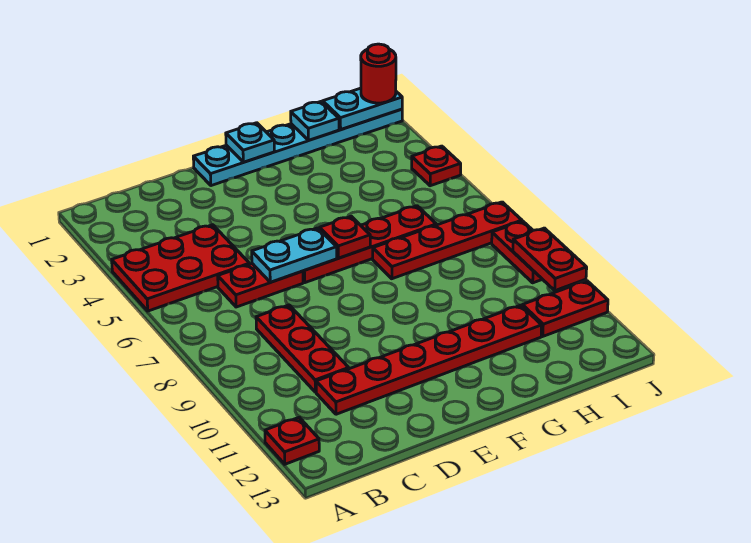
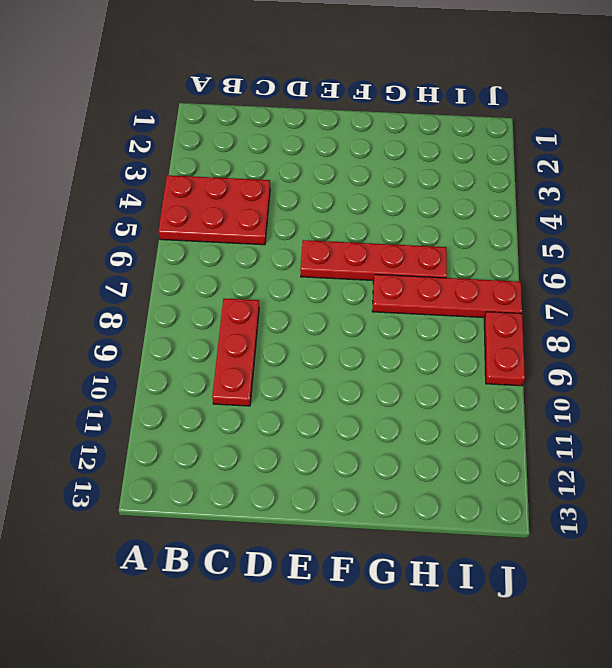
none -> red 1x1 plate [265,418,319,464]
none -> red 1x2 plate [218,264,303,307]
none -> red 1x6 plate [316,305,542,414]

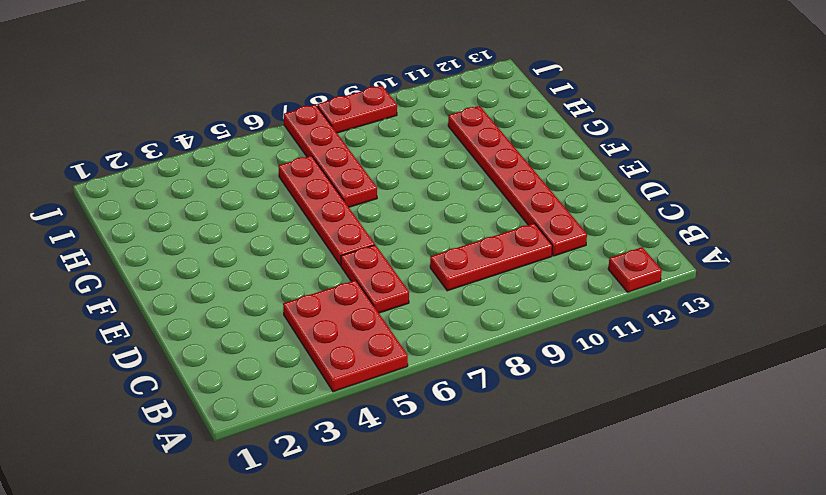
none -> cyan 1x6 plate [193,109,402,186]
none -> red 1x2 plate [522,281,608,336]
none -> red 1x1 plate [412,146,461,186]

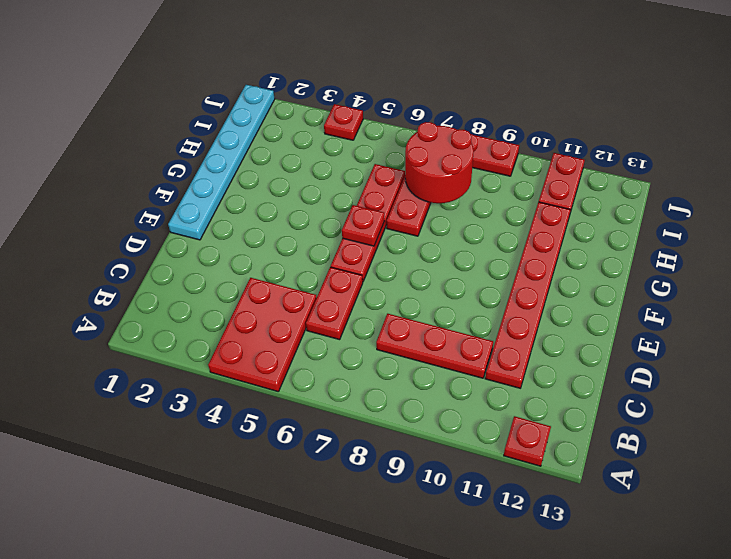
red 2x2 round brick [405,122,474,203] -> none
none -> cyan 1x2 plate [252,228,337,282]
none -> cyan 1x1 plate [226,123,275,162]
none -> cyan 1x1 plate [291,102,339,140]

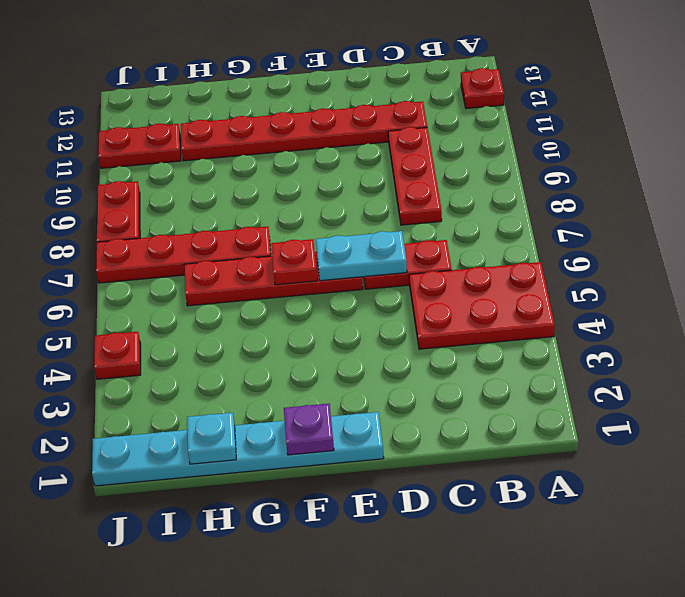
purple 1x1 plate [284,404,334,455] -> cyan 1x1 plate [226,123,275,162]
none -> cyan 1x2 plate [323,88,402,129]
none -> red 1x2 plate [513,228,587,291]
none -> red 1x1 round brick [361,44,396,103]

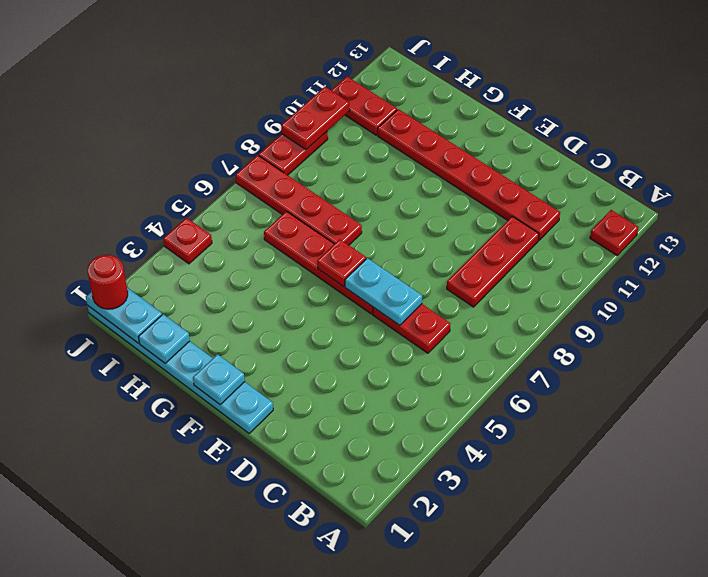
none -> red 2x3 plate [112,225,249,311]

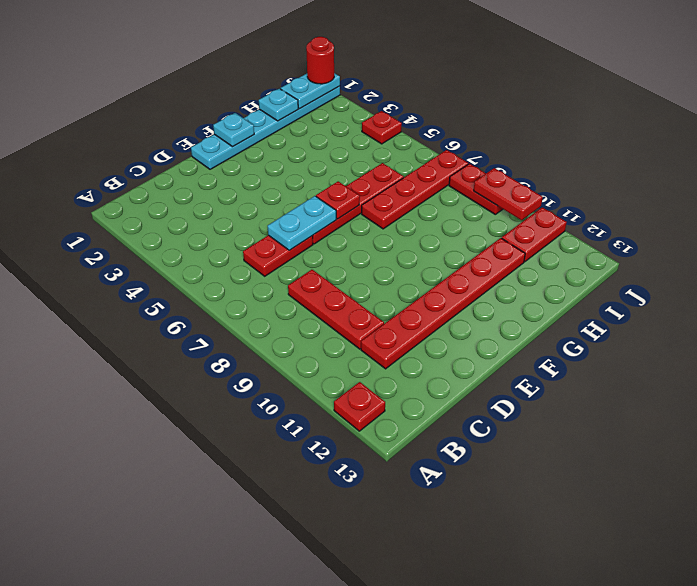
none -> red 2x3 plate [112,225,249,311]

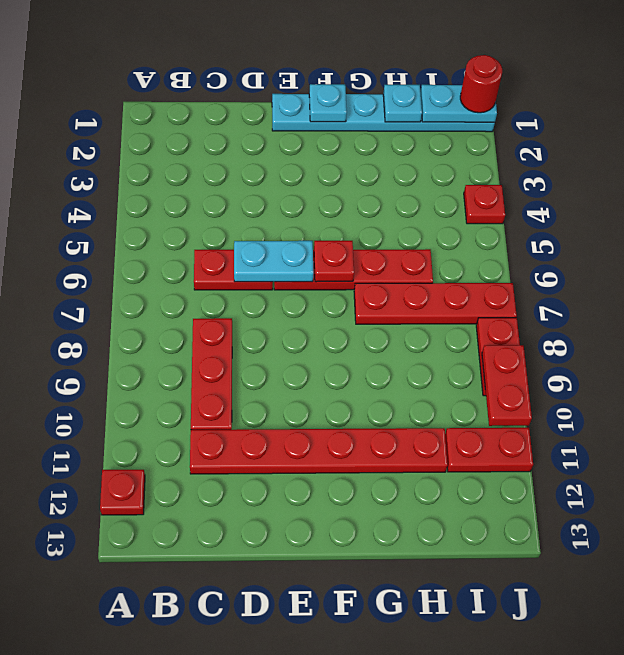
none -> red 2x3 plate [112,225,249,311]

